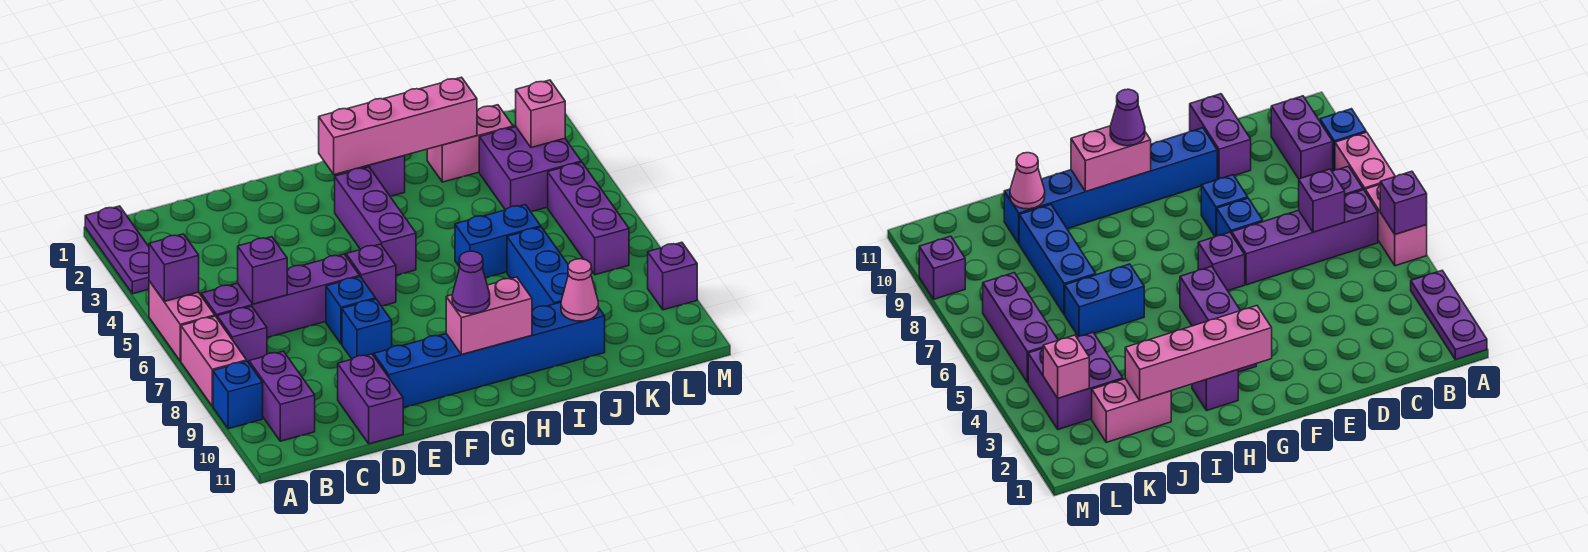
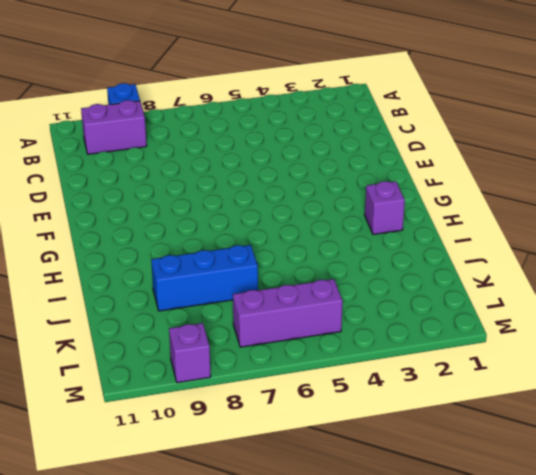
none -> purple 1x3 plate [85,206,149,294]
none -> pink 1x2 brick [149,281,215,361]
none -> pink 1x2 brick [181,316,247,406]

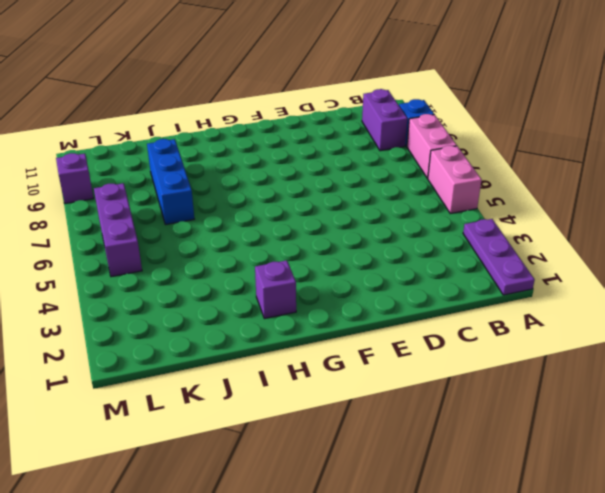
none -> purple 1x4 brick [201,254,360,337]
none -> purple 1x1 brick [217,306,267,363]
none -> purple 1x2 brick [338,354,403,444]

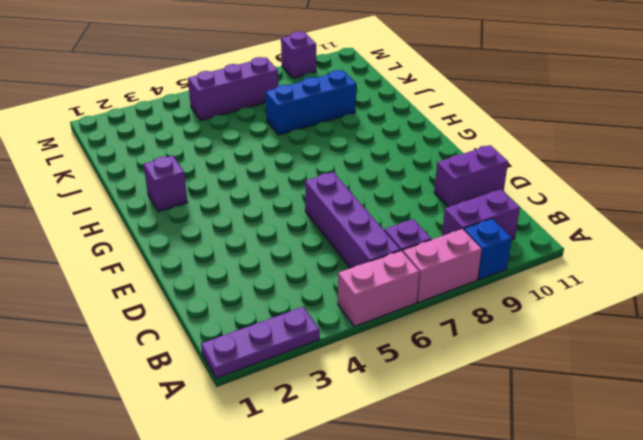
none -> blue 1x1 brick [326,277,376,344]
none -> blue 1x1 brick [342,299,392,359]
none -> blue 1x6 brick [374,302,605,408]

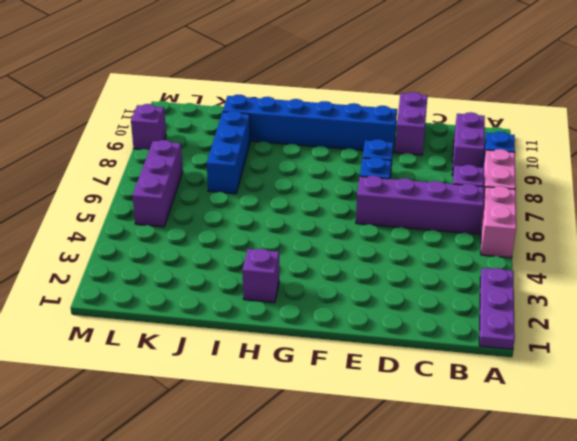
none -> purple 1x1 brick [346,244,396,306]
none -> purple 1x3 brick [335,167,416,275]
none -> blue 1x2 brick [455,205,541,278]

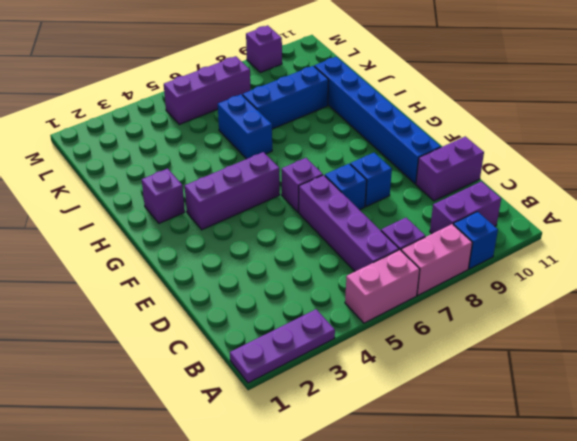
none -> pink 1x2 brick [427,105,513,182]
none -> purple 2x2 brick [479,127,581,211]
none -> purple 1x1 brick [149,234,199,301]

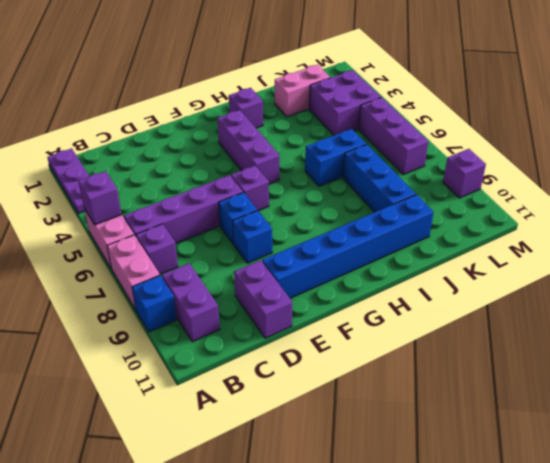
none -> purple 1x1 brick [238,237,287,304]
none -> pink 1x4 brick [319,77,477,175]
none -> pink 1x2 brick [446,277,532,355]

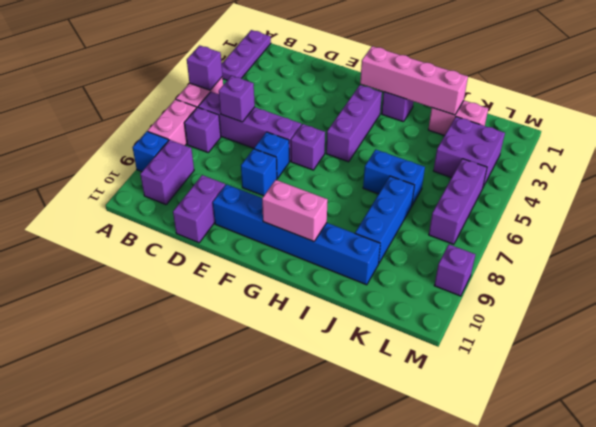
none -> pink 1x1 cone [561,259,598,321]
none -> pink 1x1 brick [516,80,565,148]
none -> purple 1x1 cone [452,251,490,314]

